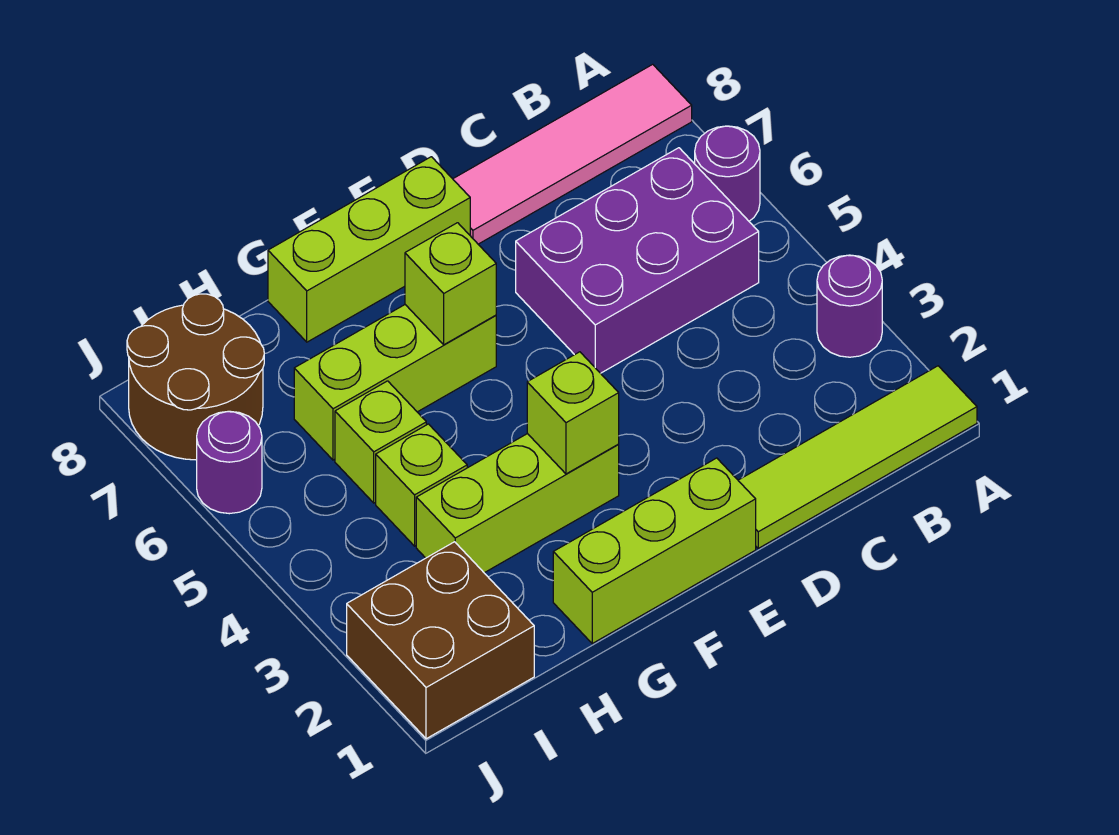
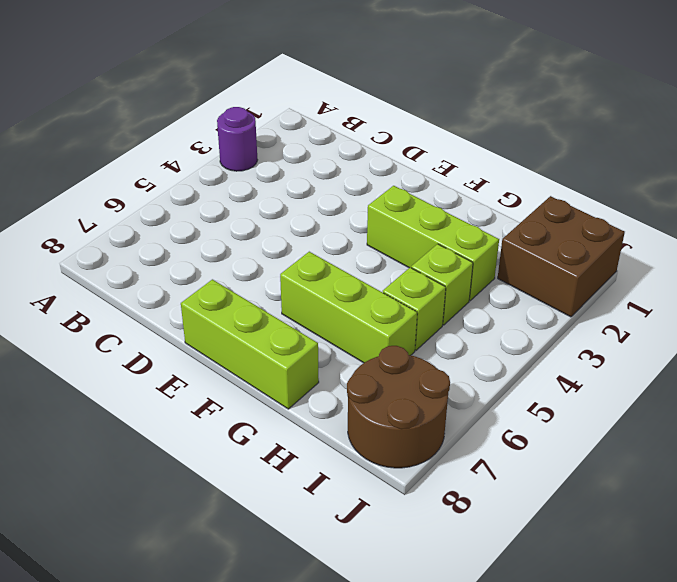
none -> lime 1x4 tile [738,366,977,548]
none -> purple 1x1 round brick [695,126,760,221]
none -> pink 1x4 tile [453,64,692,244]

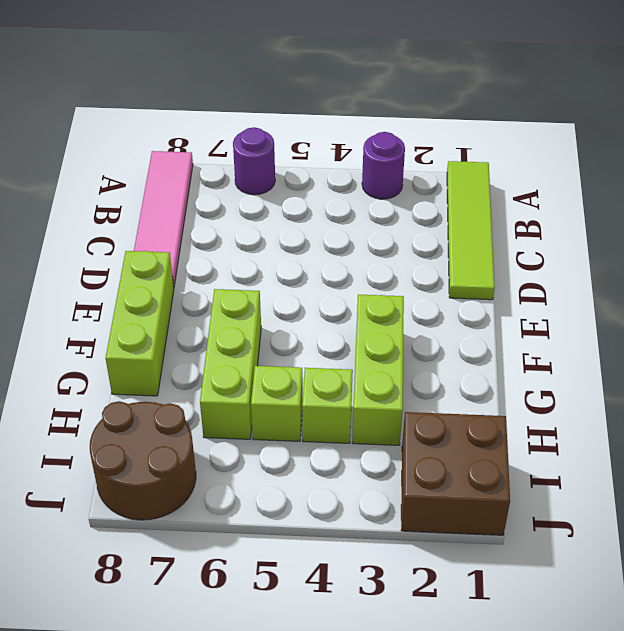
none -> purple 2x3 brick [516,148,759,373]
none -> lime 1x3 brick [553,458,756,643]
none -> purple 1x1 round brick [197,411,262,514]

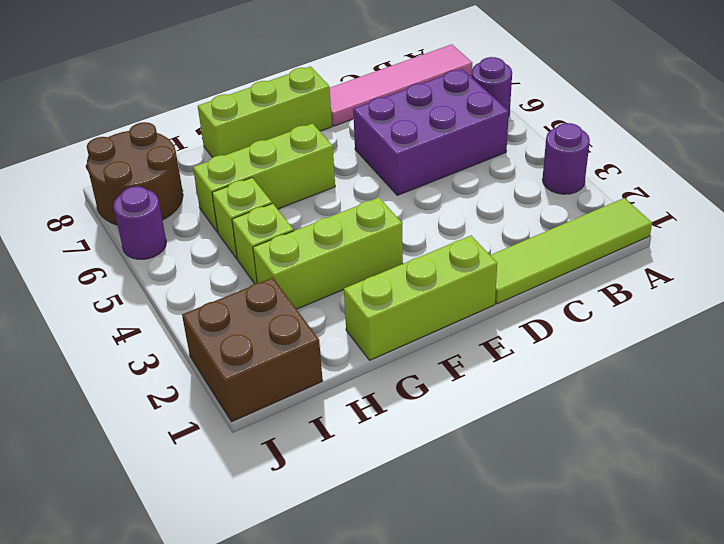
none -> lime 1x1 brick [527,352,619,474]
none -> lime 1x1 brick [405,223,496,345]

